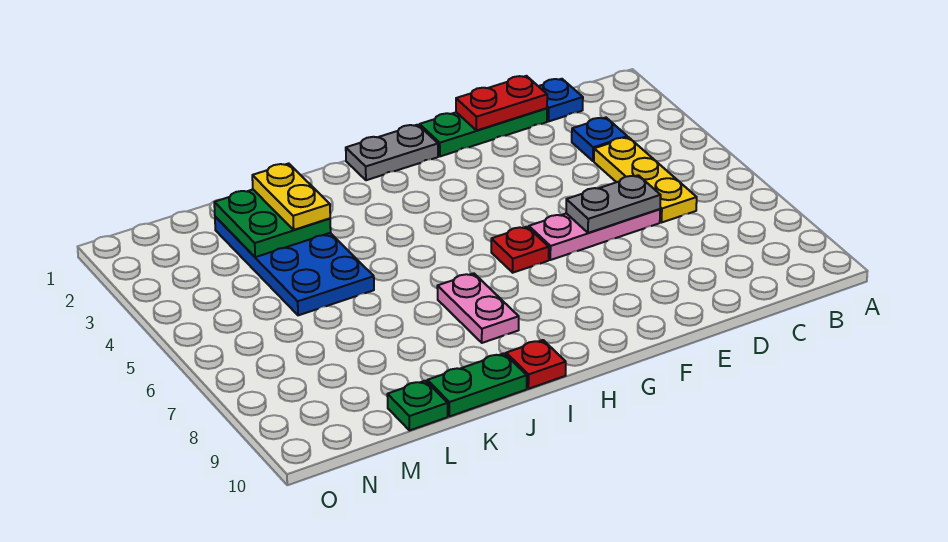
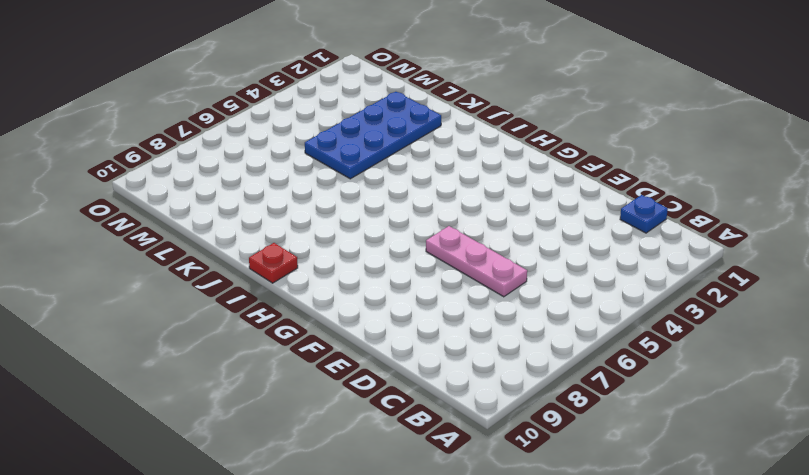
none -> blue 1x1 plate [572,118,627,161]
none -> yellow 1x3 plate [594,137,697,222]
none -> green 1x3 plate [420,108,547,156]

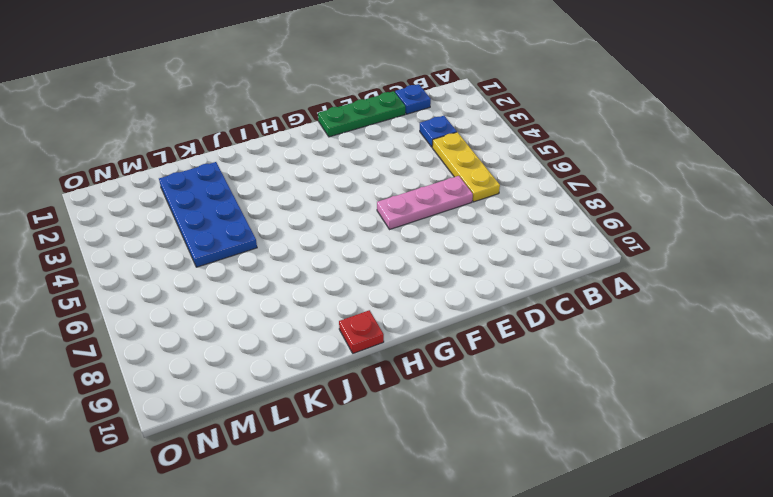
none -> grey 1x2 plate [346,125,438,180]
none -> red 1x1 plate [491,227,549,273]
none -> pink 1x2 plate [437,273,519,343]

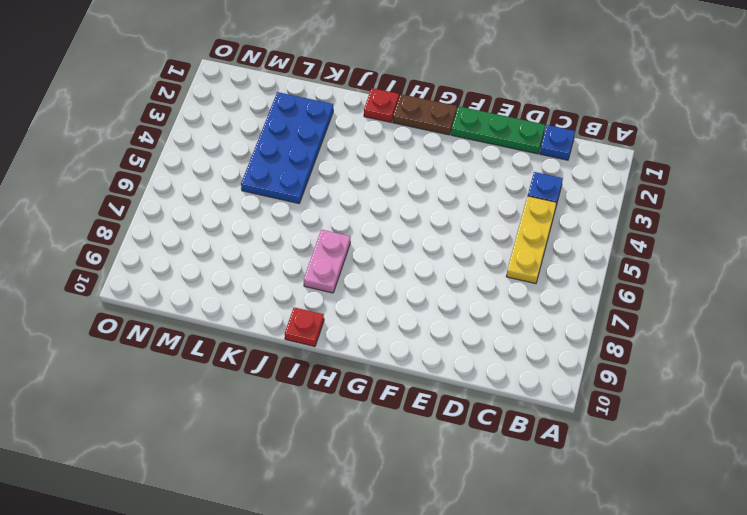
brown 1x2 plate [393,94,457,135] -> grey 1x2 plate [346,125,438,180]
red 1x1 plate [364,88,399,122] -> red 1x1 plate moved to [491,227,549,273]
none -> pink 1x3 plate [529,209,660,260]
none -> green 1x2 plate [427,353,527,416]
none -> green 1x1 plate [387,381,448,431]

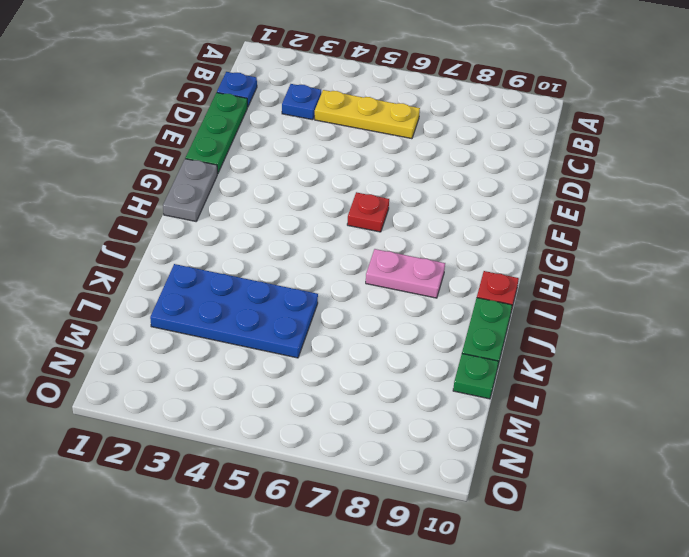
none -> pink 1x3 plate [529,209,660,260]
none -> red 1x2 plate [456,76,547,131]
none -> grey 1x2 plate [566,175,661,233]

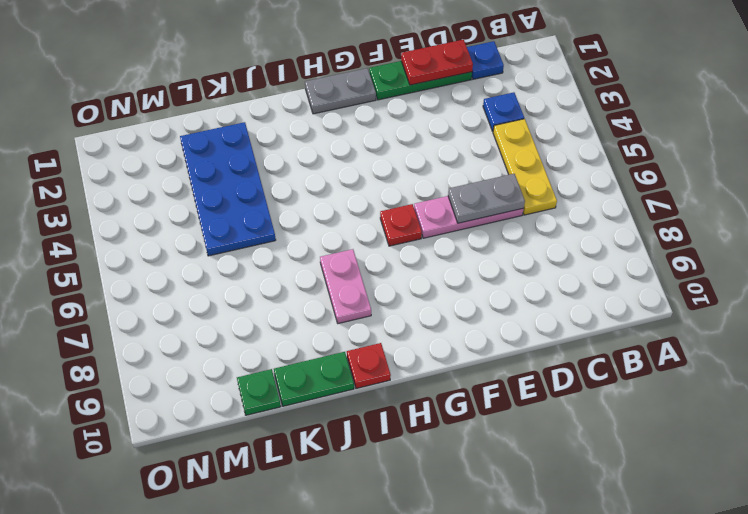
none -> green 2x2 plate [214,190,331,257]
none -> yellow 1x2 plate [252,163,330,230]

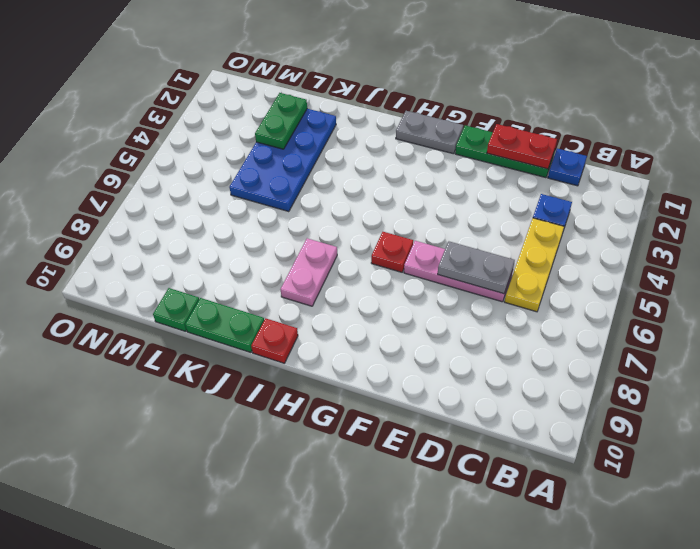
green 1x2 plate [255,93,307,149] -> green 2x2 plate [214,190,331,257]
none -> yellow 1x2 plate [252,163,330,230]

